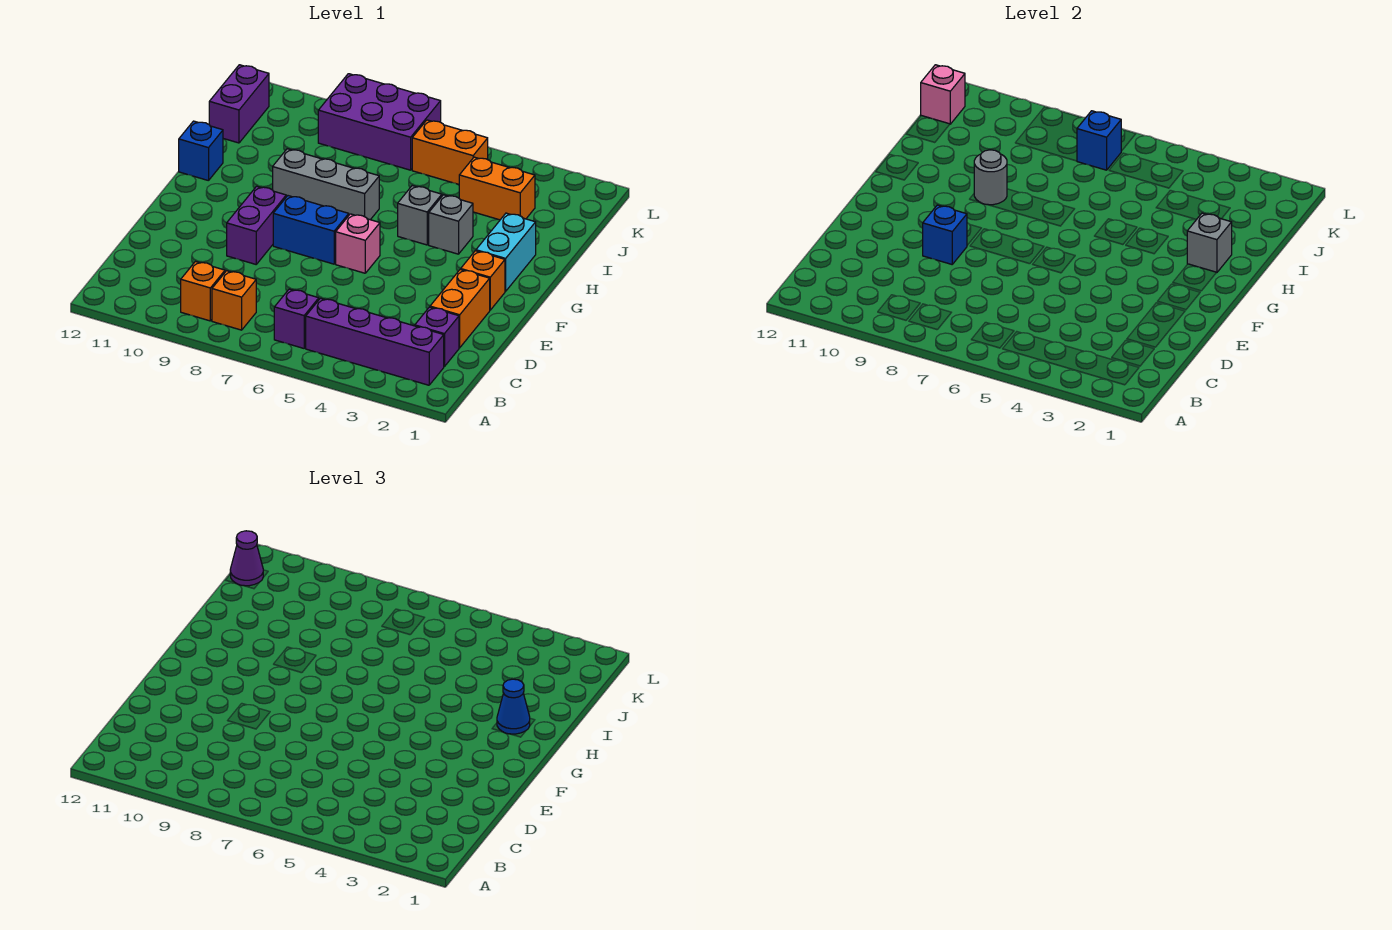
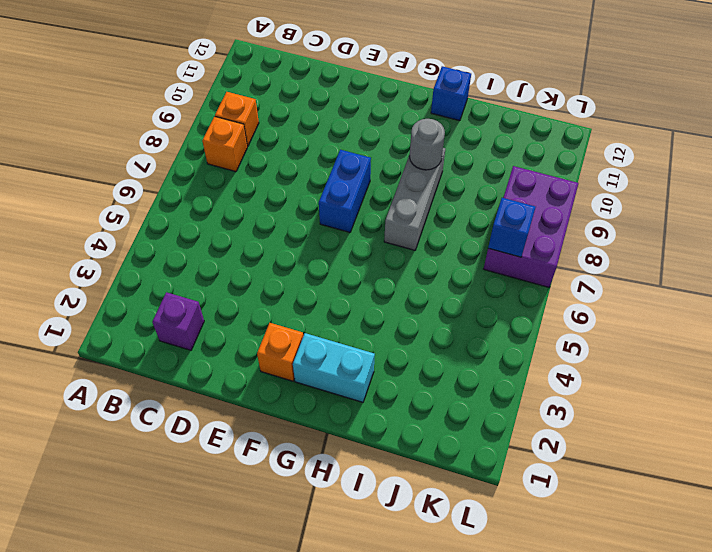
none -> purple 1x4 brick [306,298,444,385]
none -> purple 1x1 brick [274,289,319,348]
none -> orange 1x2 brick [430,269,490,348]

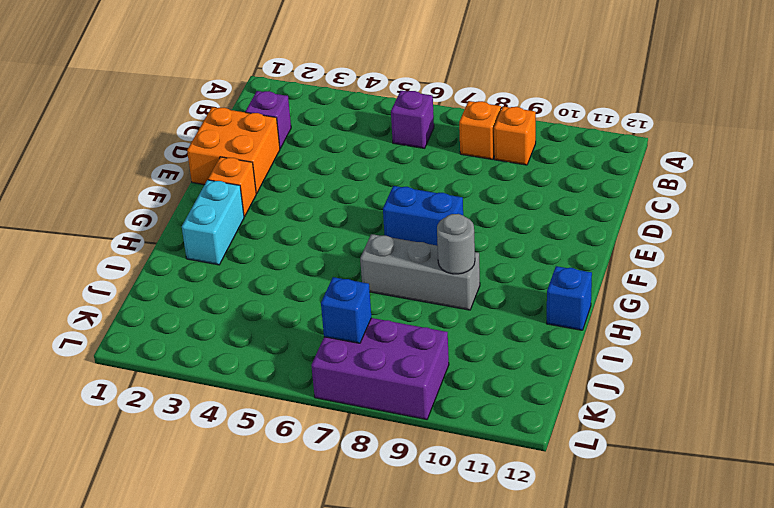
orange 2x2 brick [187,107,280,194] -> orange 1x2 brick [430,269,490,348]
none -> purple 1x4 brick [306,298,444,385]
none -> purple 1x2 brick [227,186,286,264]
none -> pink 1x1 brick [336,214,380,273]

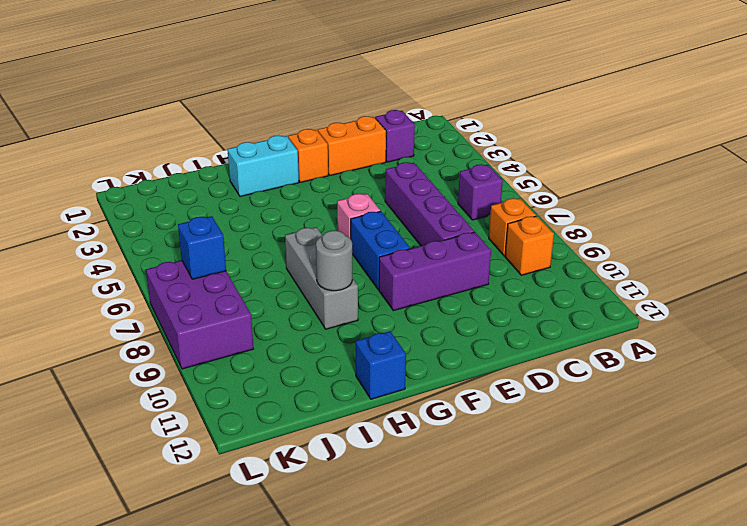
purple 1x4 brick [385,162,474,246] -> purple 1x4 brick moved to [306,298,444,385]
purple 1x3 brick [379,232,491,311] -> purple 1x2 brick [227,186,286,264]
none -> grey 1x1 brick [429,195,473,254]
none -> grey 1x1 brick [398,186,442,245]
none -> orange 1x2 brick [459,157,535,220]

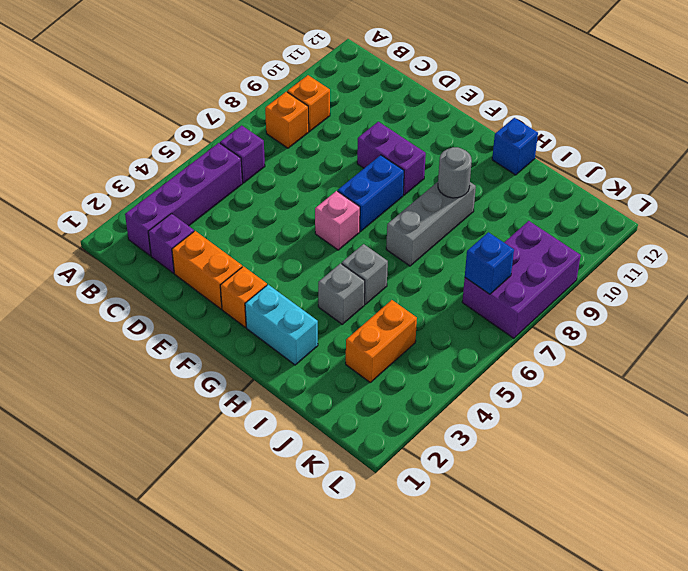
none -> purple 1x2 brick [209,65,269,143]
none -> orange 1x2 brick [412,120,488,184]
none -> blue 1x1 brick [923,205,967,264]

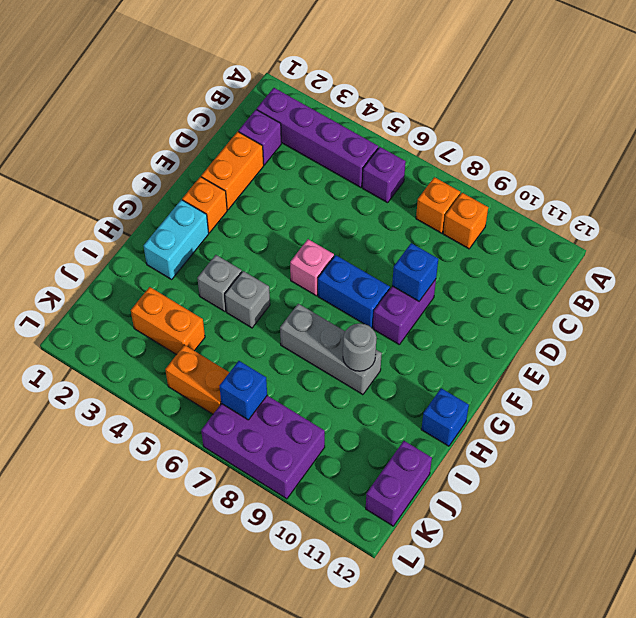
none -> grey 1x1 brick [1187,213,1232,273]
none -> pink 1x1 brick [921,65,965,124]
none -> blue 1x1 cone [497,679,530,734]

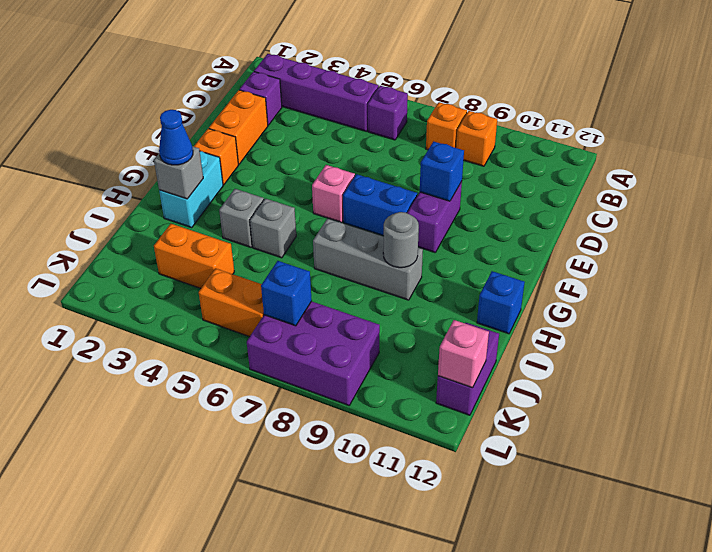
none -> purple 1x1 cone [230,531,263,586]

